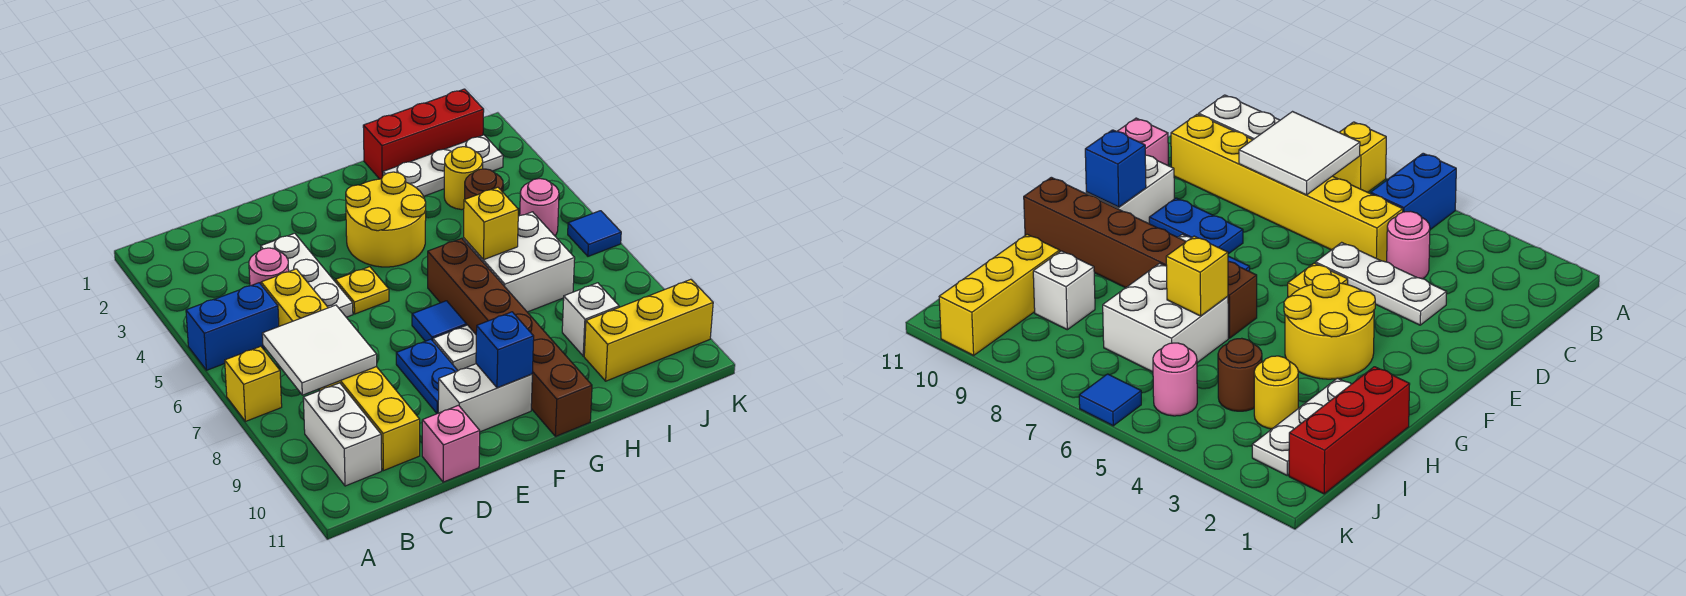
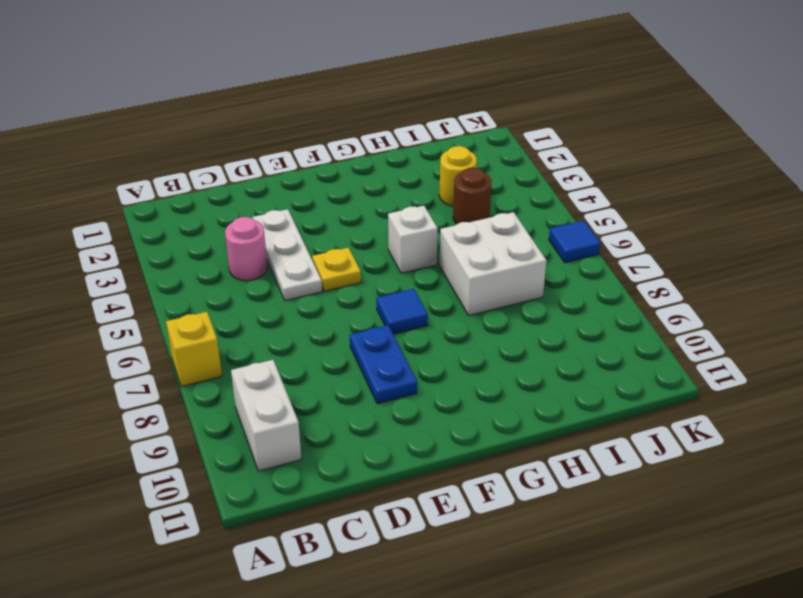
white 1x1 brick [388,206,438,273] -> white 1x1 brick moved to [562,283,619,356]
none -> blue 1x2 brick [186,283,279,370]
none -> yellow 1x6 brick [261,269,420,471]
none -> pink 1x1 brick [422,405,480,482]

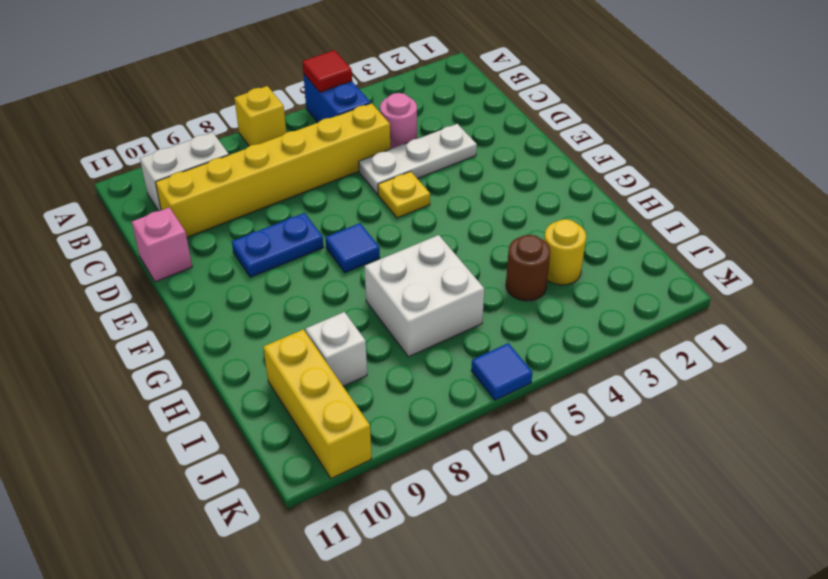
red 1x1 tile [302,50,352,92] -> none
none -> white 1x2 brick [438,364,532,432]
none -> yellow 2x2 round brick [346,172,426,267]
none -> white 1x1 plate [433,325,476,371]

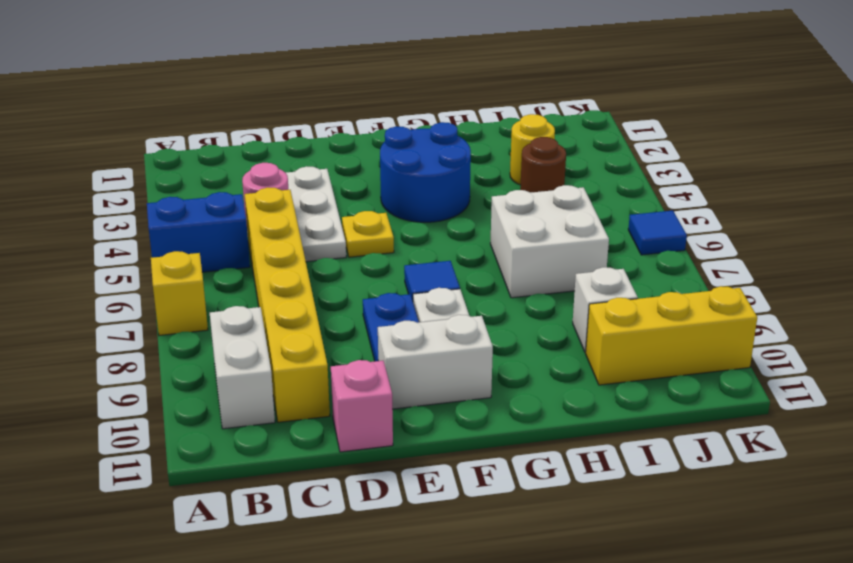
blue 2x2 round brick [380,122,471,222] -> yellow 2x2 round brick [346,172,426,267]
none -> brown 1x6 brick [428,238,592,436]
none -> red 1x3 brick [363,89,484,179]
none -> white 1x3 plate [383,135,503,196]

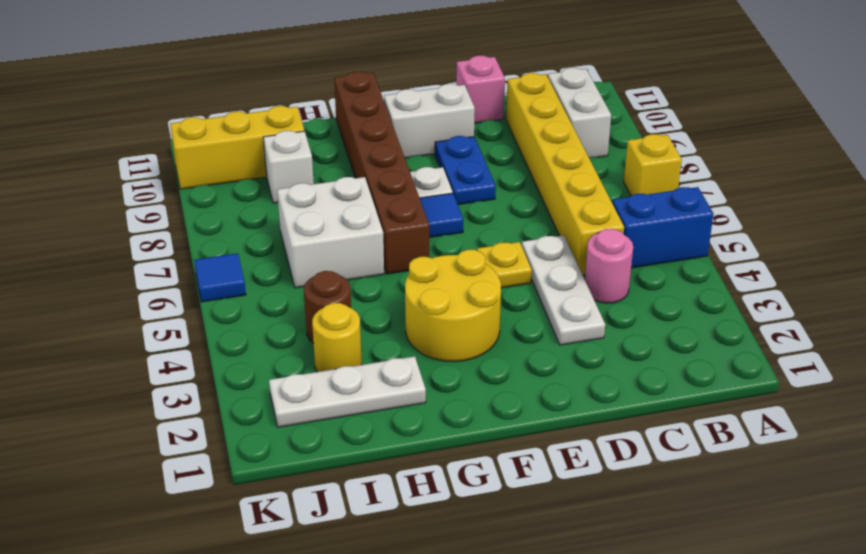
none -> red 1x3 brick [363,89,484,179]
none -> pink 1x1 round brick [520,179,559,236]
none -> white 2x2 tile [262,305,377,395]

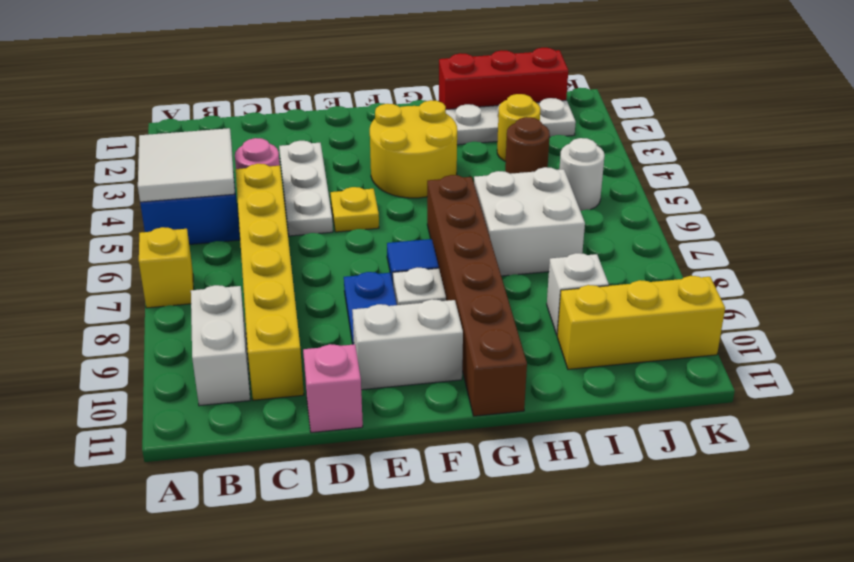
white 2x2 tile [138,128,235,202] -> white 2x2 tile moved to [262,305,377,395]
white 1x1 round brick [559,138,605,211] -> pink 1x1 round brick [520,179,559,236]
none -> blue 1x1 tile [568,211,621,256]
none -> blue 1x1 brick [476,312,534,388]
none -> yellow 1x1 brick [464,187,518,259]

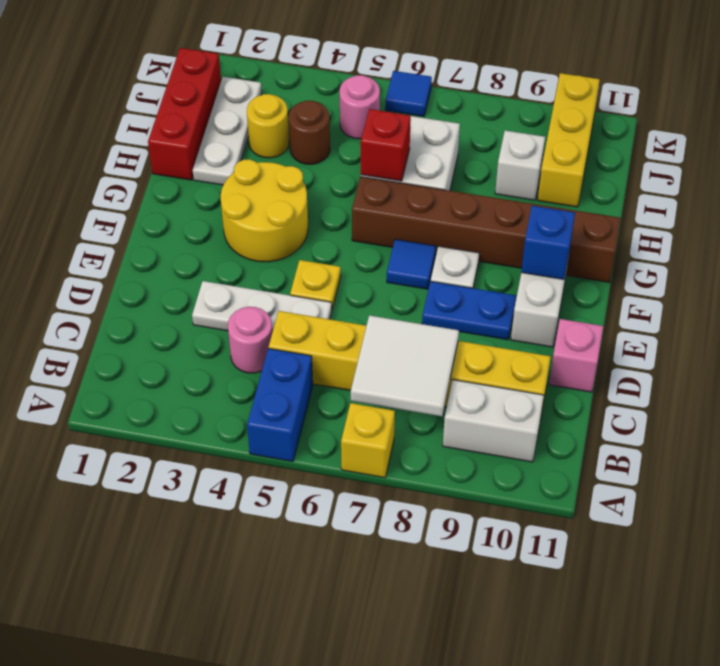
red 1x1 brick [361,109,411,181] -> yellow 1x1 brick [464,187,518,259]

